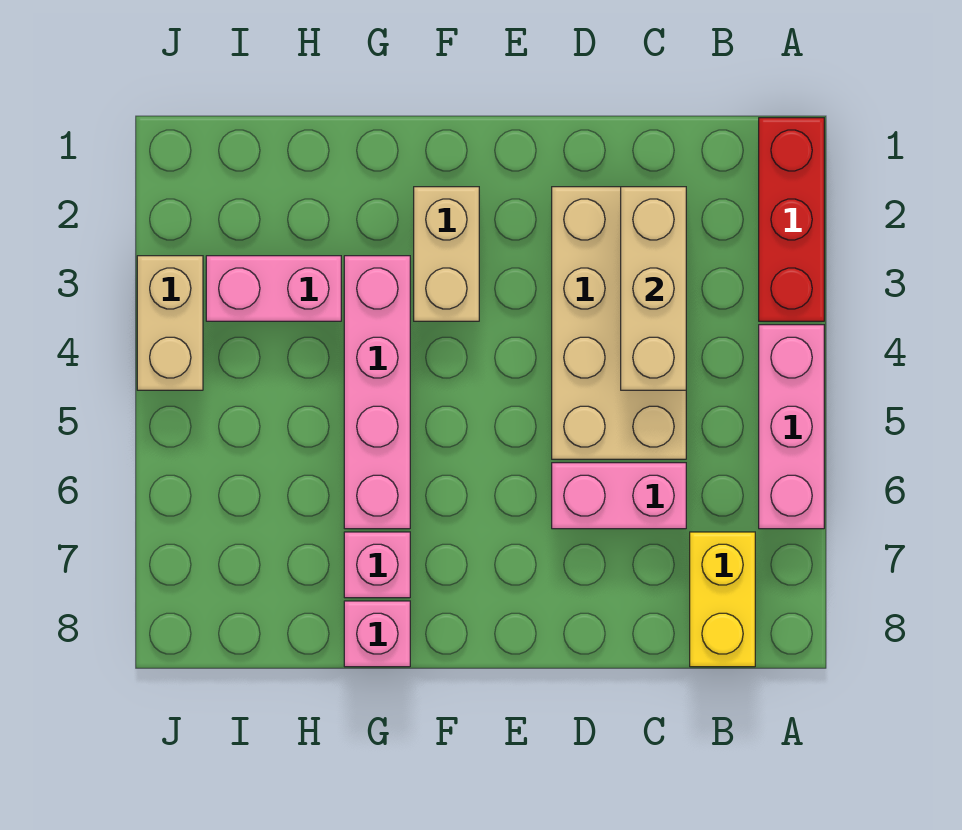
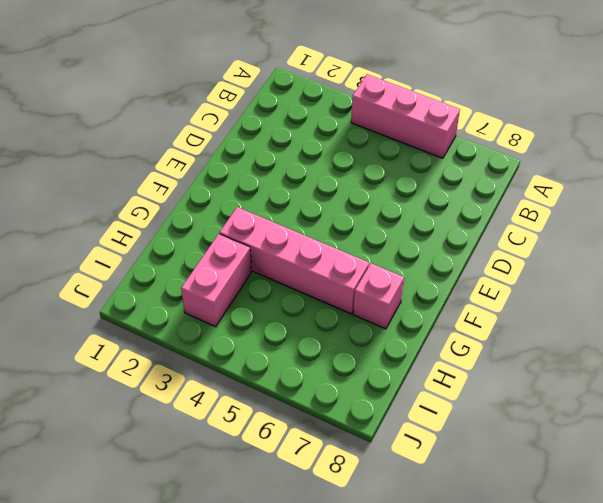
none -> red 1x3 brick [759,118,824,321]
none -> yellow 1x2 brick [690,532,755,667]
none -> tan 2x4 brick [552,187,686,459]

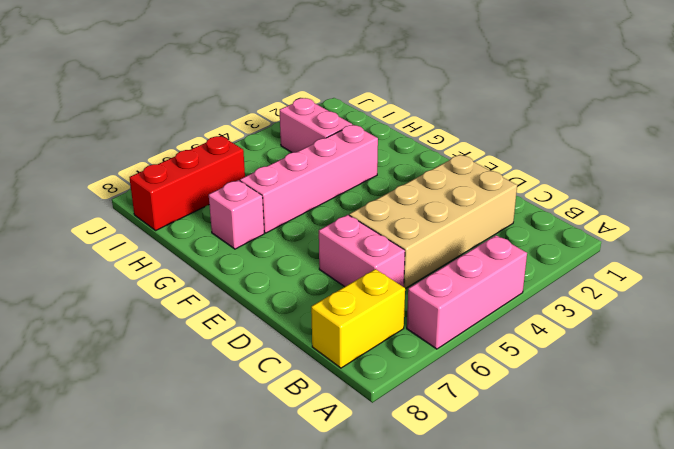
red 1x3 brick [129,136,245,230] -> red 1x3 brick moved to [759,118,824,321]
none -> tan 1x2 brick [414,187,479,321]
none -> pink 1x1 brick [344,601,410,667]
none -> tan 1x2 brick [137,256,203,390]

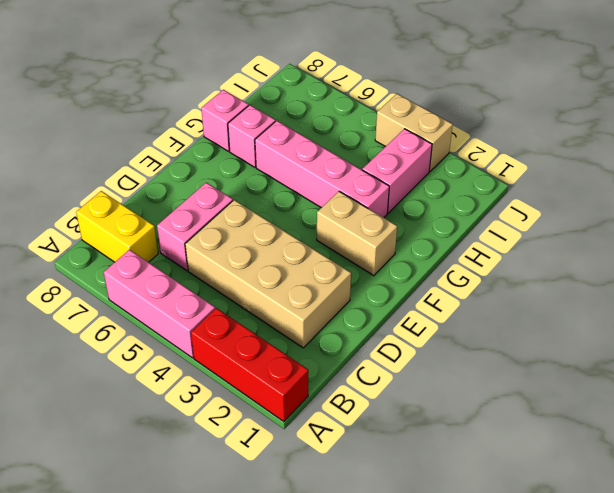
none -> tan 1x3 brick [621,187,686,390]

